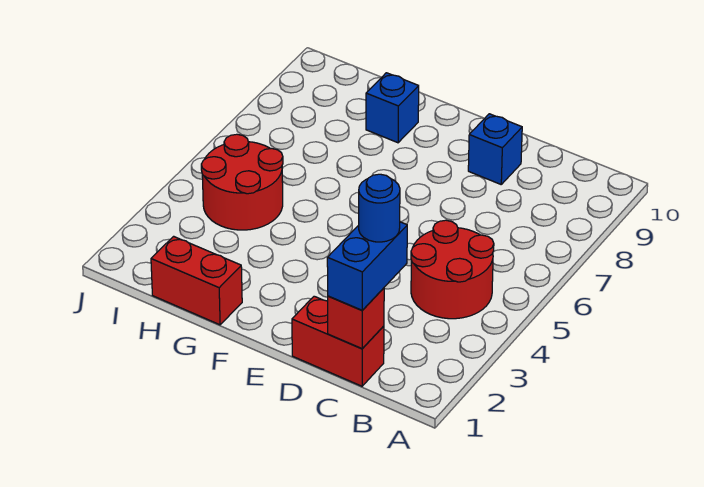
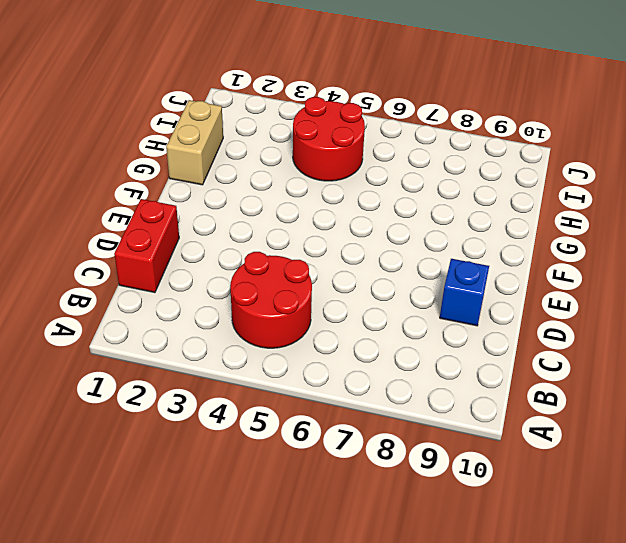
tan 1x2 brick [166,100,223,185] -> red 1x2 brick [151,236,242,325]
none -> blue 1x1 brick [366,73,419,143]
none -> red 1x1 brick [328,288,384,349]

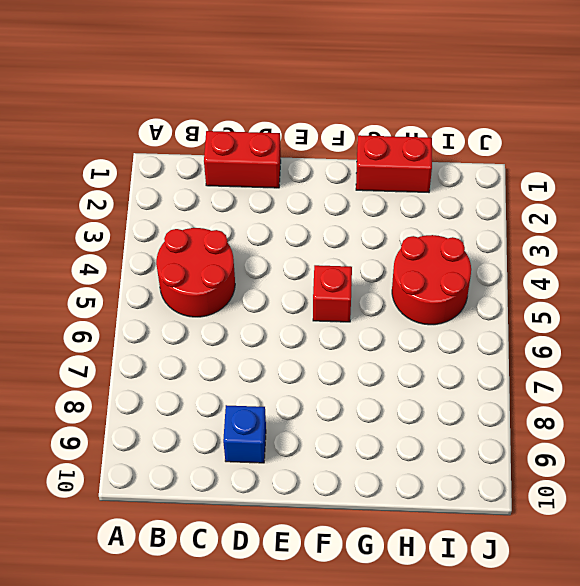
red 1x1 brick [313,265,352,322] -> red 1x1 brick moved to [328,288,384,349]
none -> blue 1x1 brick [366,73,419,143]
none -> blue 1x2 brick [327,222,407,310]

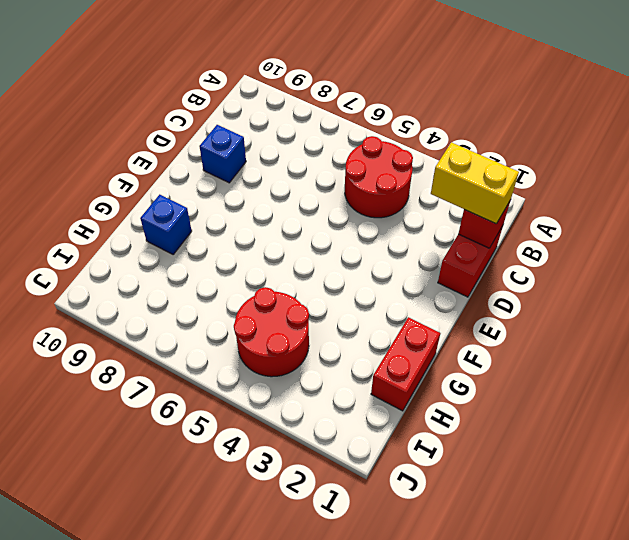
yellow 1x2 brick [431,142,519,224] -> blue 1x2 brick [327,222,407,310]
none -> blue 1x1 round brick [359,174,400,242]

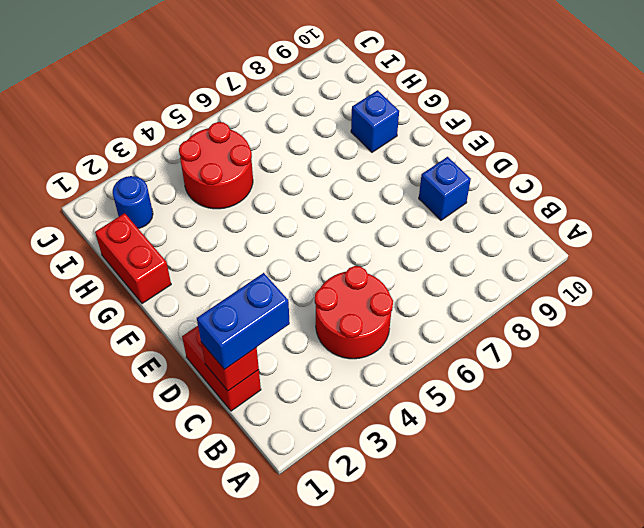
blue 1x1 round brick [113,176,153,228] -> blue 1x1 round brick moved to [359,174,400,242]

